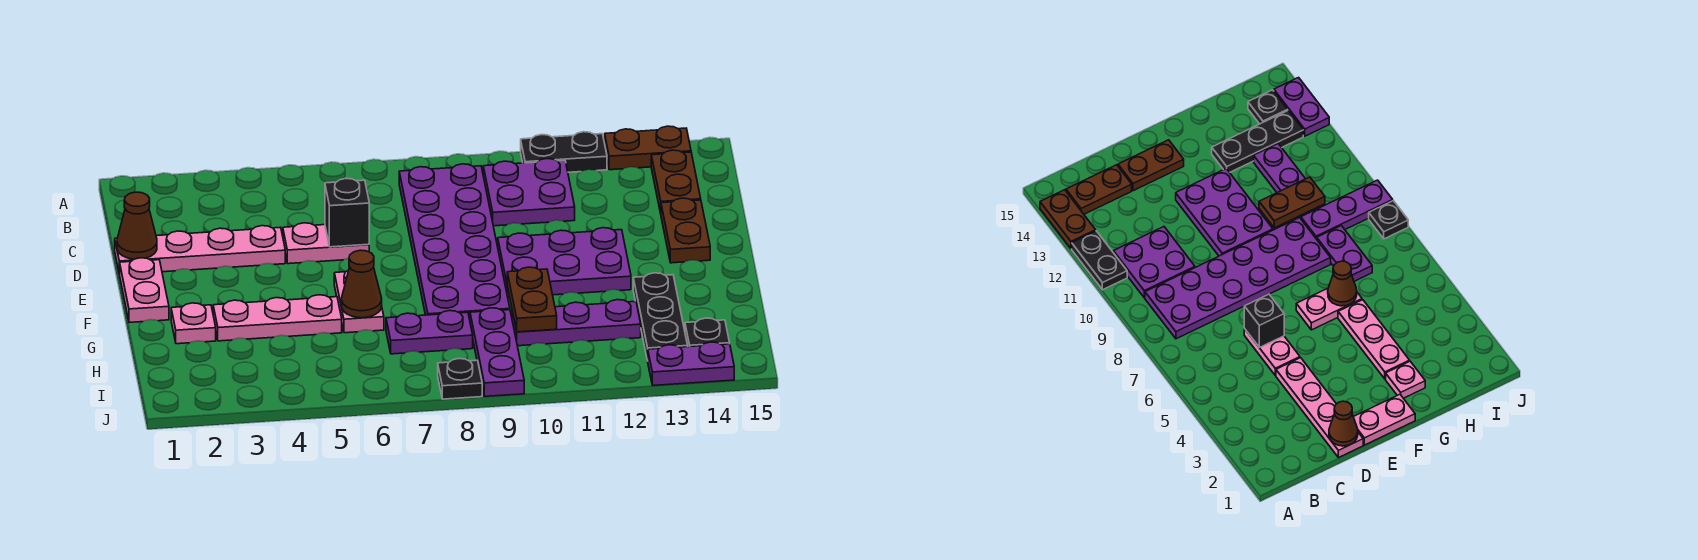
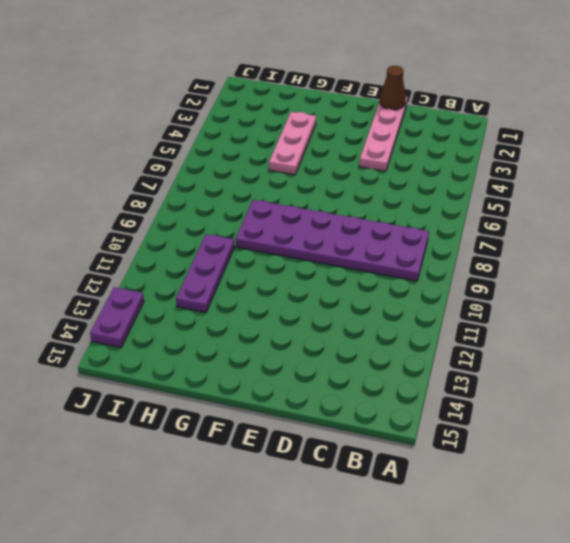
none -> black 1x2 plate [521,132,607,172]
none -> brown 1x2 plate [605,126,691,170]
none -> purple 2x2 plate [483,159,575,226]

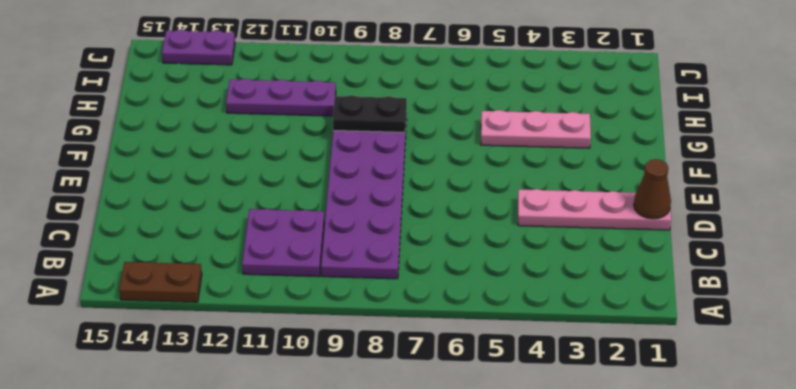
black 1x2 plate [333,95,407,132] -> black 1x2 plate moved to [521,132,607,172]
none -> brown 1x2 plate [651,150,701,213]
none -> pink 1x2 plate [283,223,369,264]
none -> brown 1x2 plate [661,198,710,263]

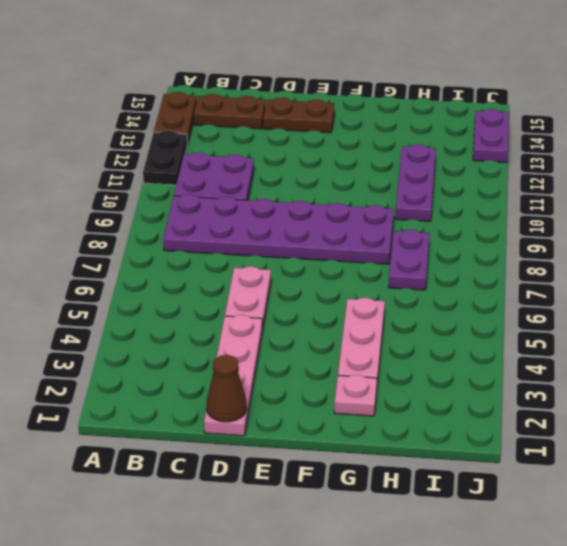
none -> pink 1x2 plate [120,258,169,323]
none -> purple 2x3 plate [498,228,631,298]
none -> pink 1x2 plate [334,270,384,333]

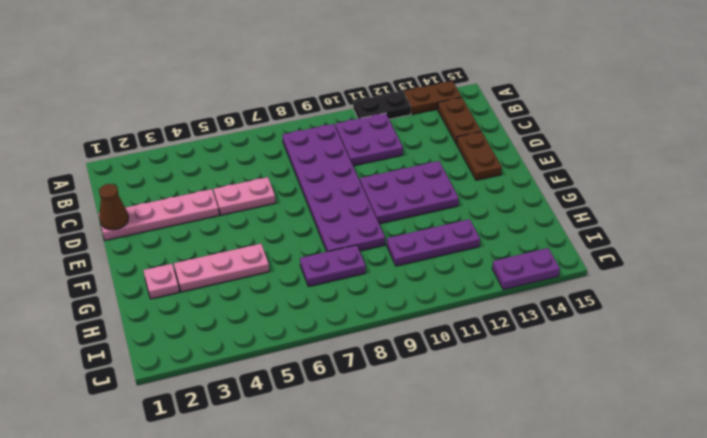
none -> pink 1x2 plate [120,258,169,323]
none -> pink 1x2 plate [334,270,384,333]
none -> black 1x3 plate [633,273,688,361]

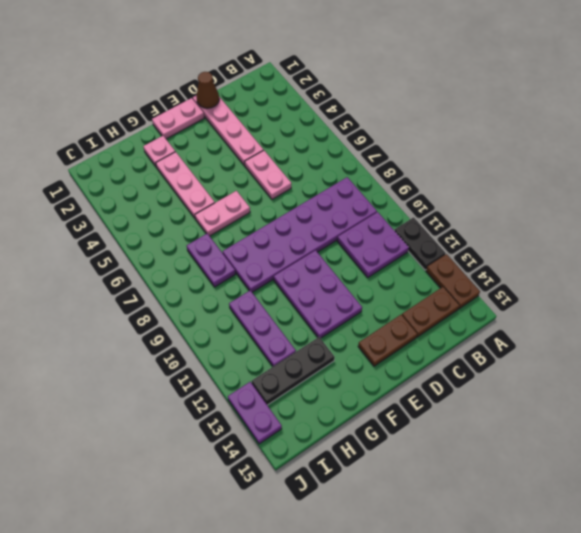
none -> purple 1x3 plate [470,308,524,396]
none -> black 1x1 plate [685,318,730,347]
none -> black 1x1 plate [438,359,482,399]

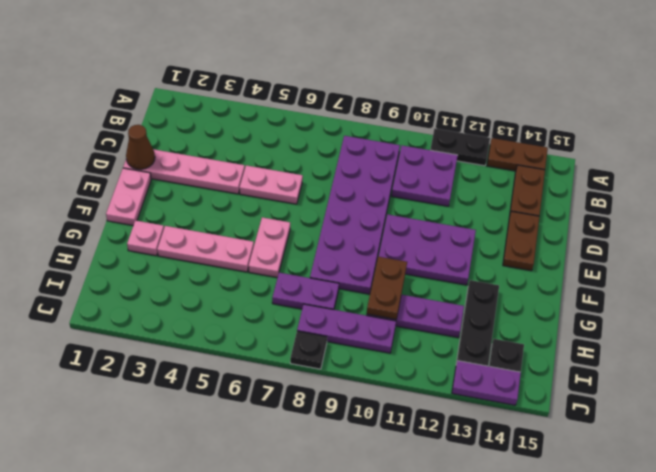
purple 1x3 plate [297,304,396,353] -> purple 1x3 plate turned to [470,308,524,396]
none -> black 1x1 brick [325,179,369,247]
none -> brown 1x1 cone [342,250,382,318]

